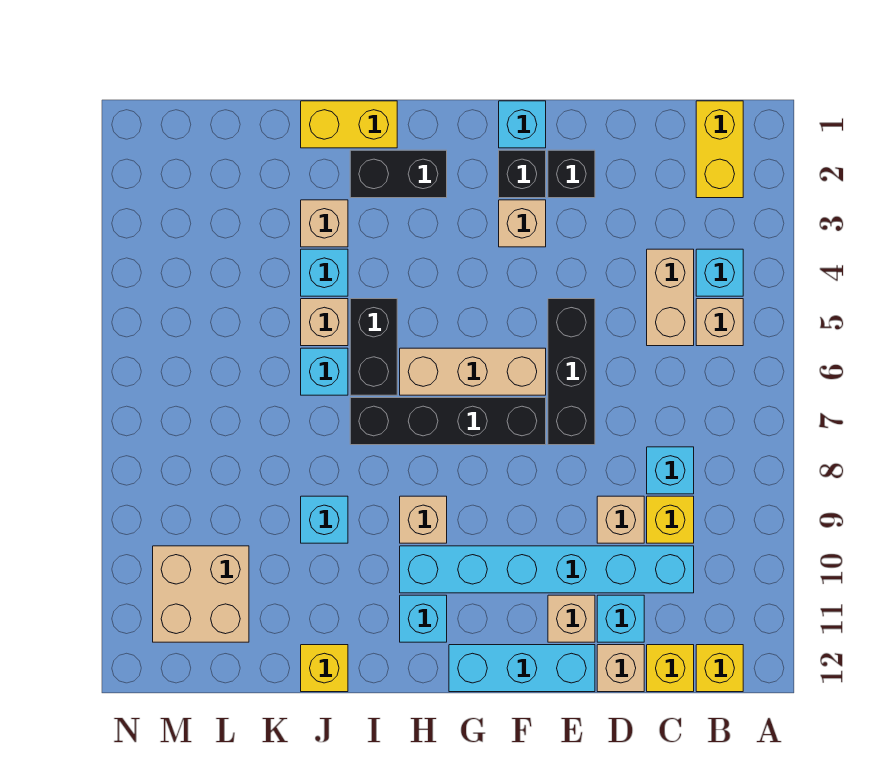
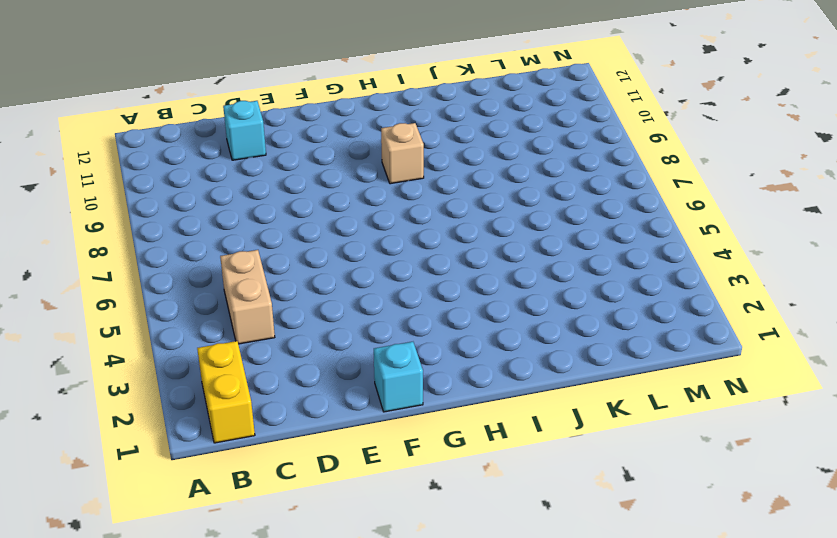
none -> cyan 1x1 brick [696,249,743,296]
none -> tan 1x1 brick [696,299,743,346]
none -> yellow 1x1 brick [696,645,743,692]
none -> cyan 1x1 brick [647,447,694,494]

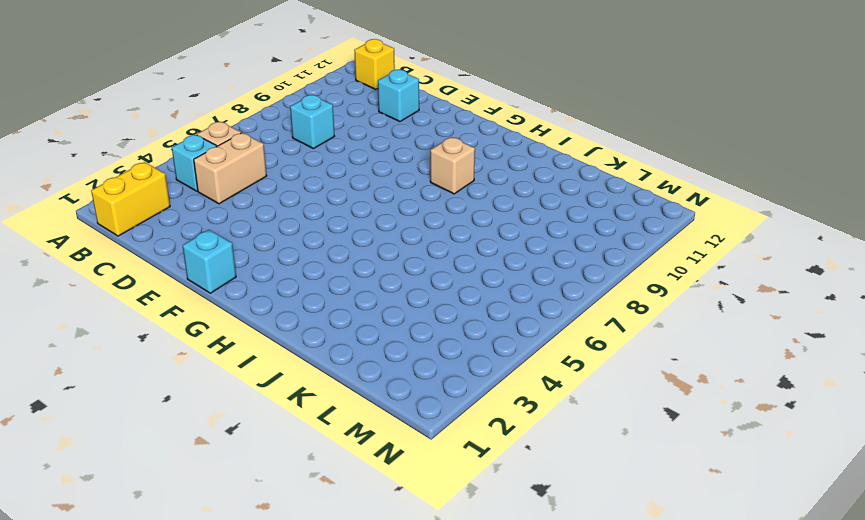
none -> yellow 1x1 brick [647,496,694,543]
none -> cyan 1x6 brick [400,546,694,593]
none -> yellow 1x1 brick [647,645,694,692]
none -> tan 1x1 brick [597,496,644,543]

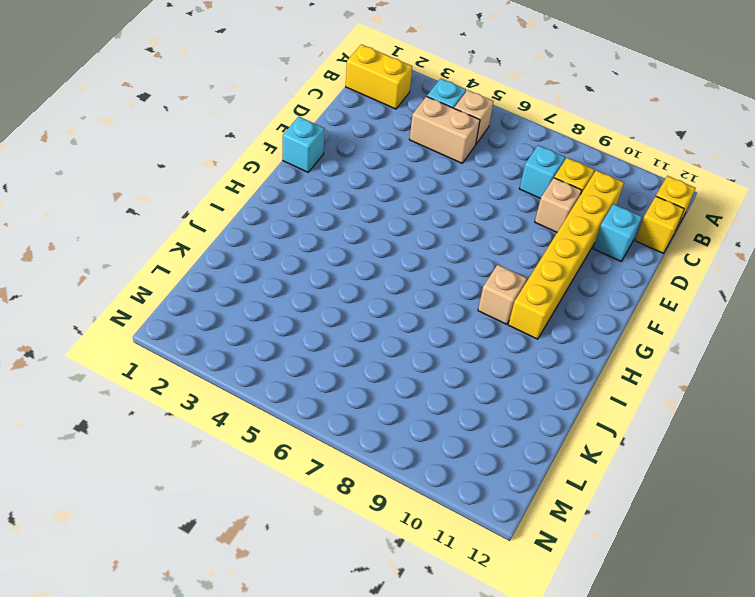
yellow 1x6 brick [509,170,624,339] -> cyan 1x6 brick [400,546,694,593]
none -> tan 1x1 brick [597,645,644,692]
none -> black 1x1 brick [548,150,595,198]
none -> black 1x3 brick [548,299,595,445]
none -> tan 1x1 brick [548,595,595,642]

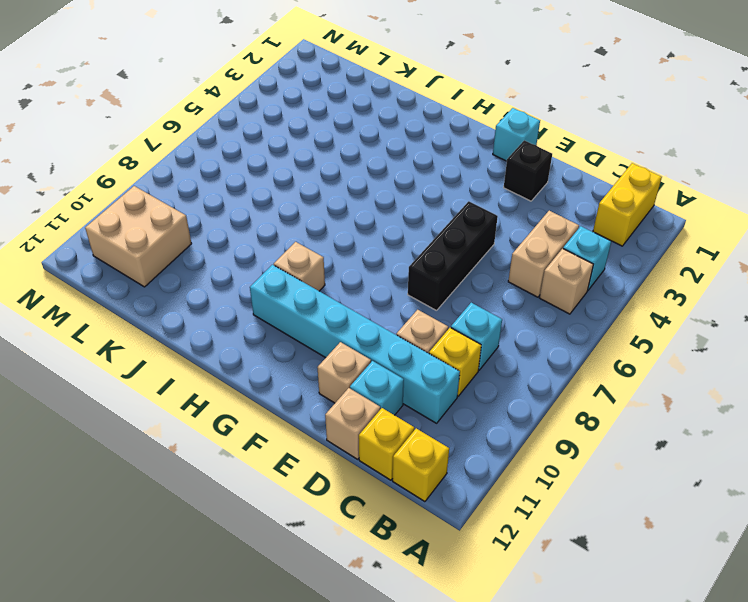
none -> cyan 1x3 brick [449,645,595,692]
none -> black 1x1 brick [499,150,546,198]
none -> tan 1x1 brick [499,200,546,247]
none -> tan 1x3 brick [400,348,546,395]

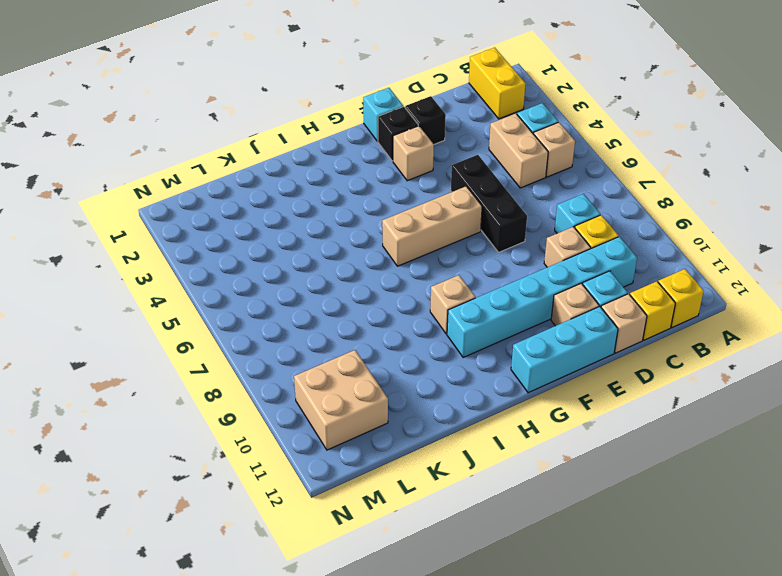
none -> black 1x4 brick [350,398,546,445]
none -> black 1x2 brick [350,150,447,198]
none -> cyan 1x1 brick [400,595,447,642]
none -> yellow 1x2 brick [301,101,397,148]

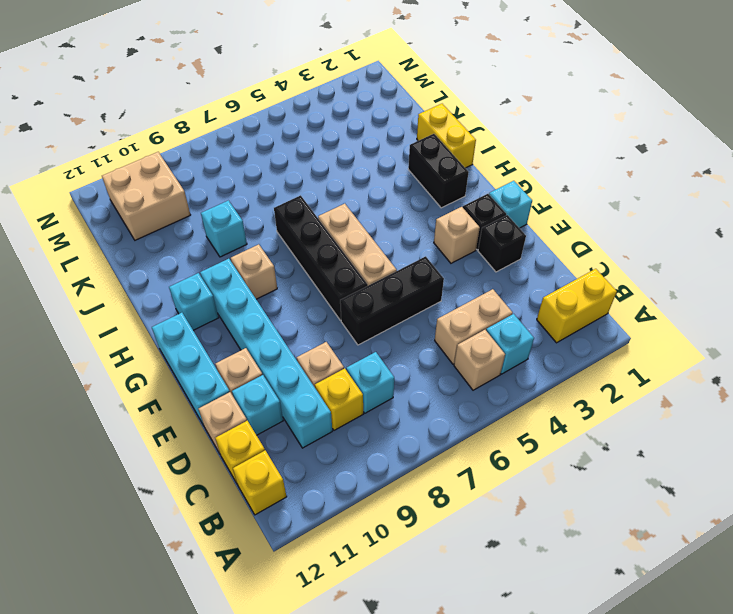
none -> black 1x2 brick [350,299,397,395]
none -> tan 1x1 brick [301,200,348,247]
none -> cyan 1x1 brick [301,249,348,296]
none -> tan 1x1 brick [301,299,348,346]

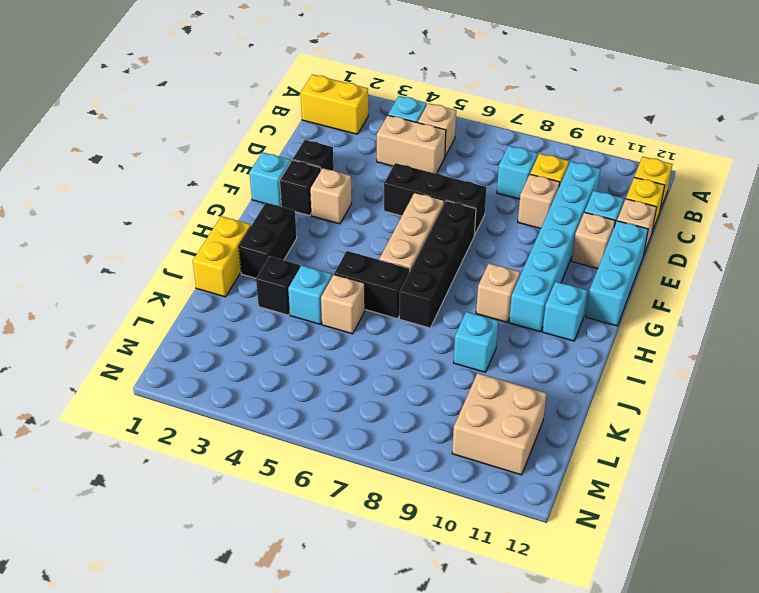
black 1x1 brick [256,256,300,315] -> tan 1x1 brick [301,200,348,247]
none -> cyan 1x1 brick [301,348,348,395]
none -> yellow 1x1 brick [301,645,348,692]

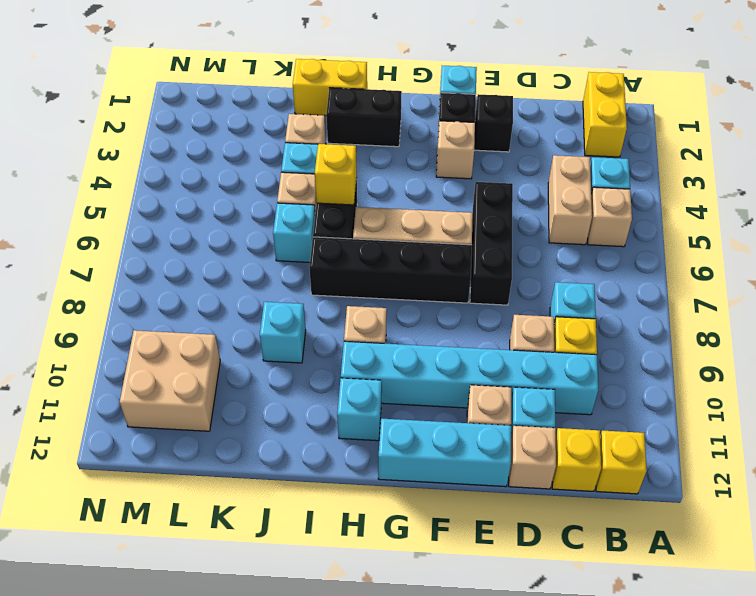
yellow 1x1 brick [315,144,357,205] -> yellow 1x1 brick moved to [301,645,348,692]

